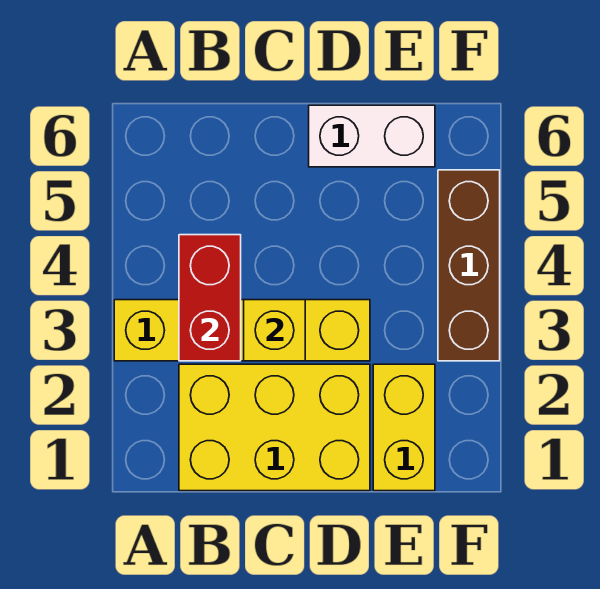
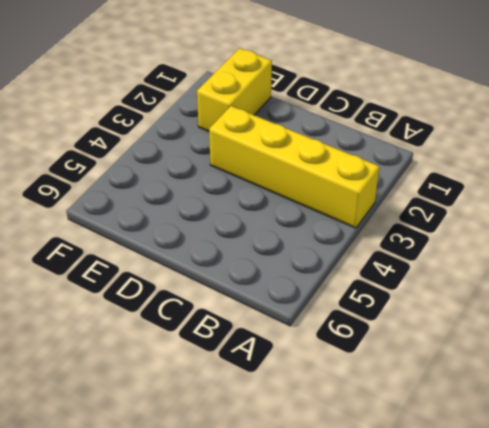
none -> yellow 2x3 brick [179,364,370,491]
none -> white 1x2 brick [309,105,435,167]

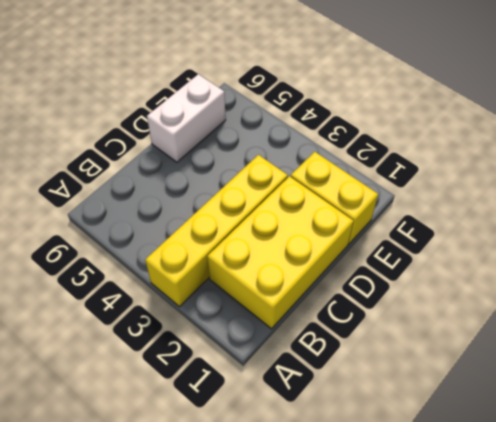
none -> brown 1x3 brick [438,170,500,361]
none -> red 1x2 brick [179,235,241,361]

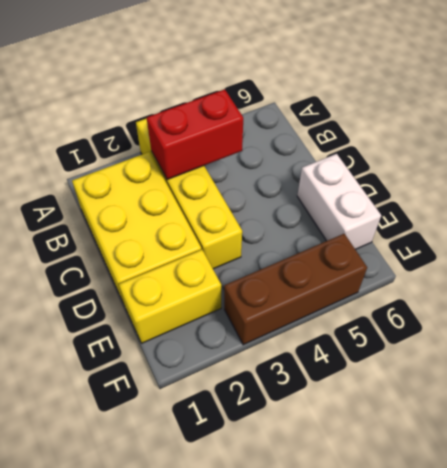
none -> yellow 1x1 brick [244,300,305,361]

